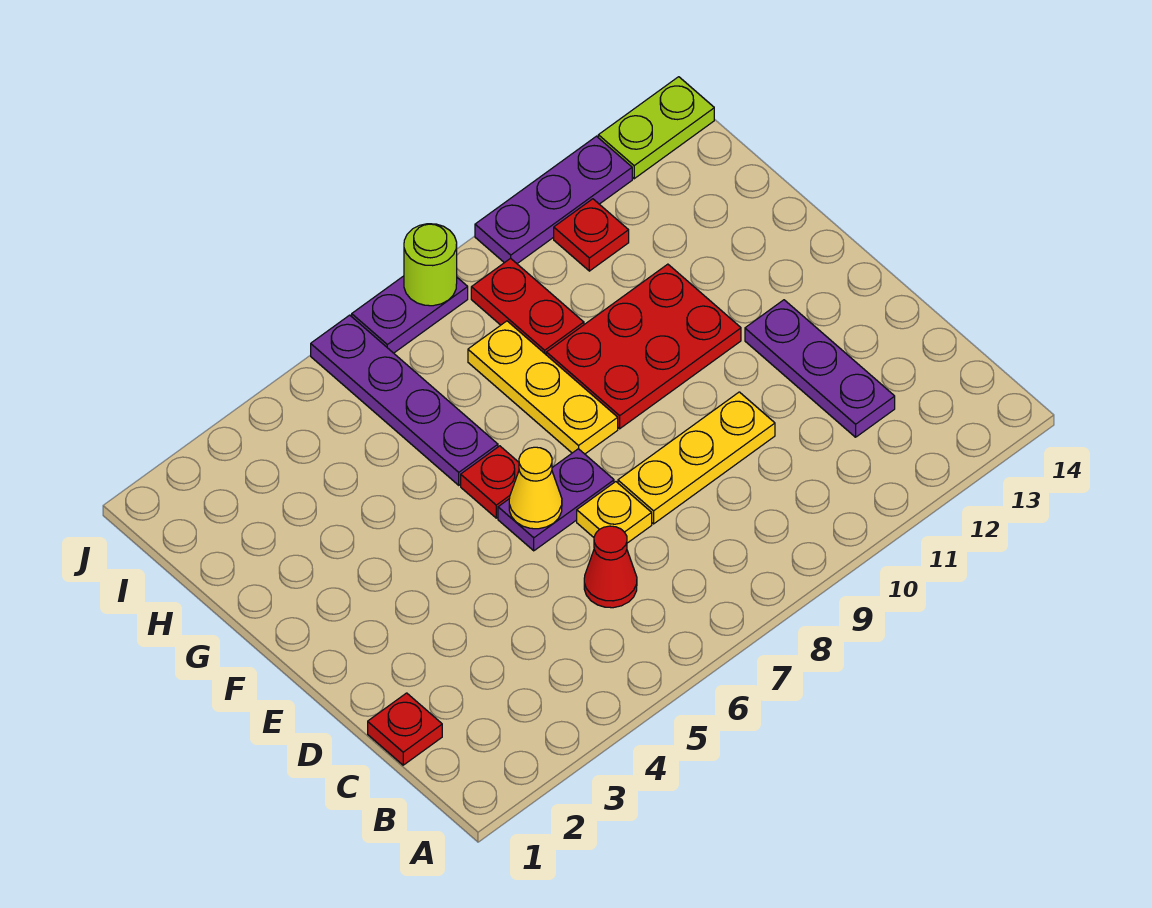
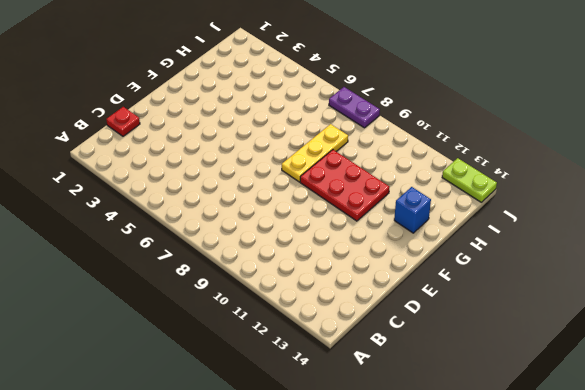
blue 1x1 brick [394,187,431,233] -> none
none -> red 1x1 cone [584,526,637,608]
none -> purple 1x3 plate [745,300,895,437]
none -> yellow 1x1 plate [577,482,652,543]

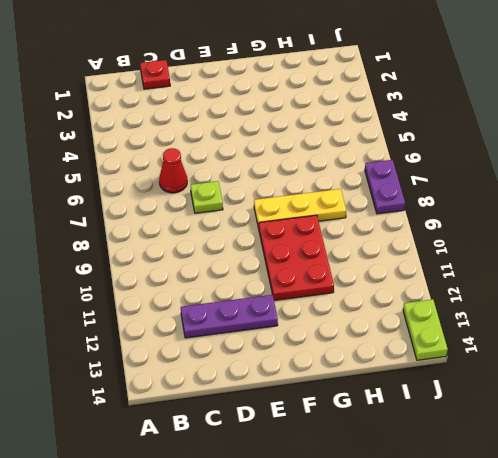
lime 1x1 plate [191,181,223,213] -> yellow 1x1 plate [577,482,652,543]
none -> yellow 1x3 plate [618,392,775,524]
none -> purple 1x2 plate [498,449,614,551]
none -> red 1x1 plate [461,446,519,518]

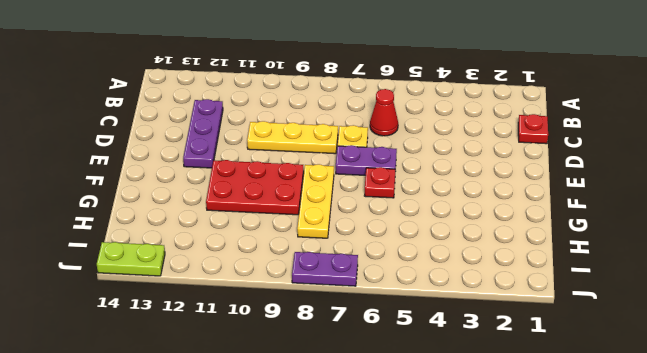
none -> purple 1x4 plate [311,315,498,485]
none -> red 1x2 plate [471,258,584,354]
none -> red 1x1 plate [554,199,629,271]

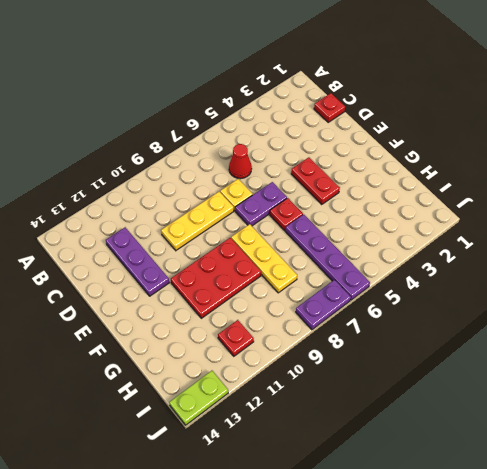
red 1x2 plate [291,157,340,205] -> red 1x2 plate moved to [471,258,584,354]
none -> purple 1x3 plate [475,136,632,264]
none -> yellow 1x1 cone [509,447,562,529]
none -> lime 1x1 round brick [404,224,457,306]

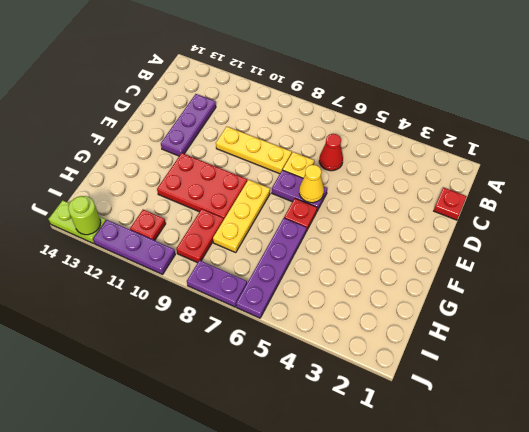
lime 1x1 round brick [68,196,101,235] -> lime 1x1 round brick moved to [404,224,457,306]

